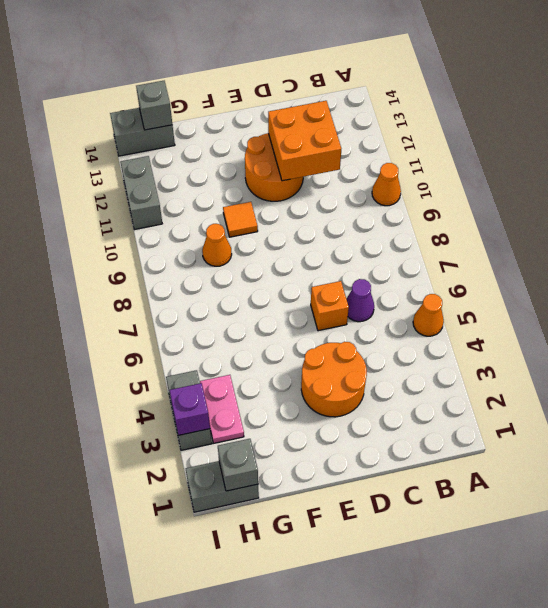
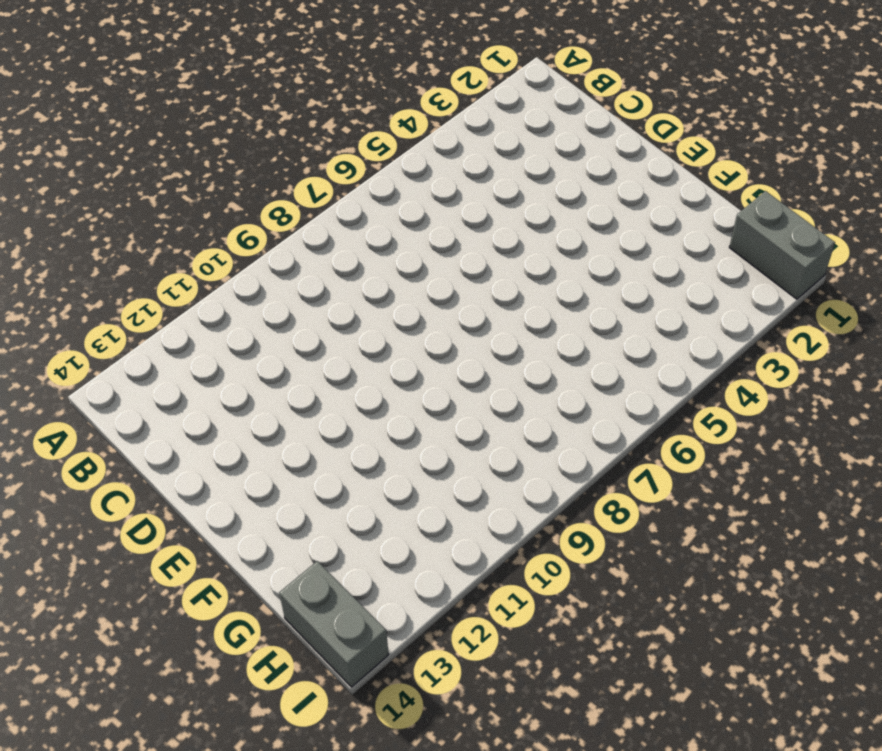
none -> orange 1x1 cone [413,294,444,336]
none -> orange 1x1 cone [372,163,401,206]
none -> purple 1x1 cone [346,279,374,322]

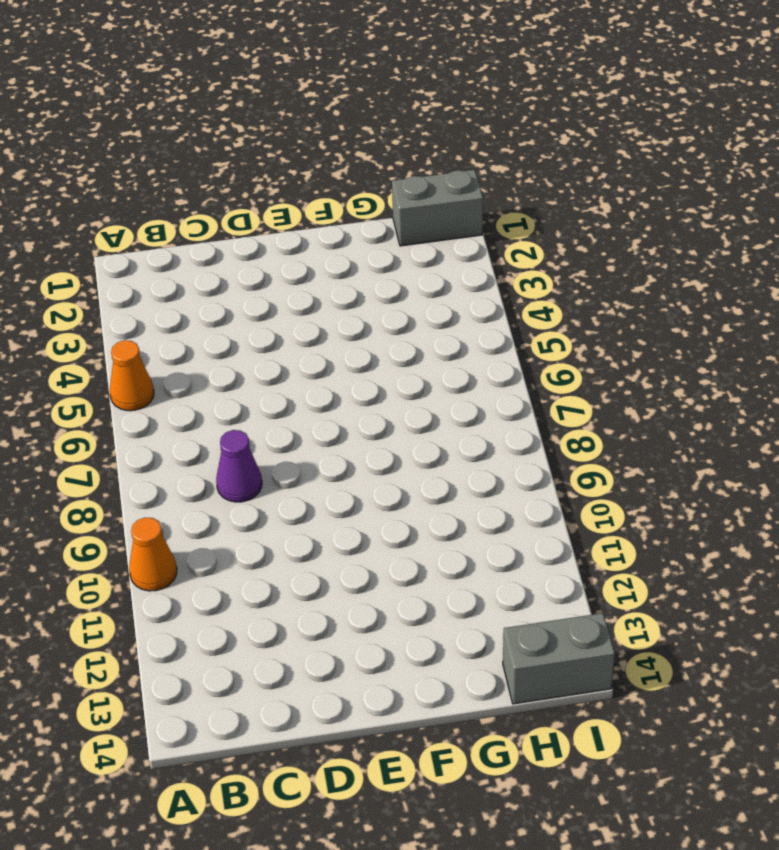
purple 1x1 cone [216,430,262,502] -> purple 1x1 cone moved to [346,279,374,322]
none -> orange 2x2 round brick [301,342,367,417]
none -> orange 1x1 brick [311,281,349,331]
none -> orange 2x2 round brick [245,133,303,201]

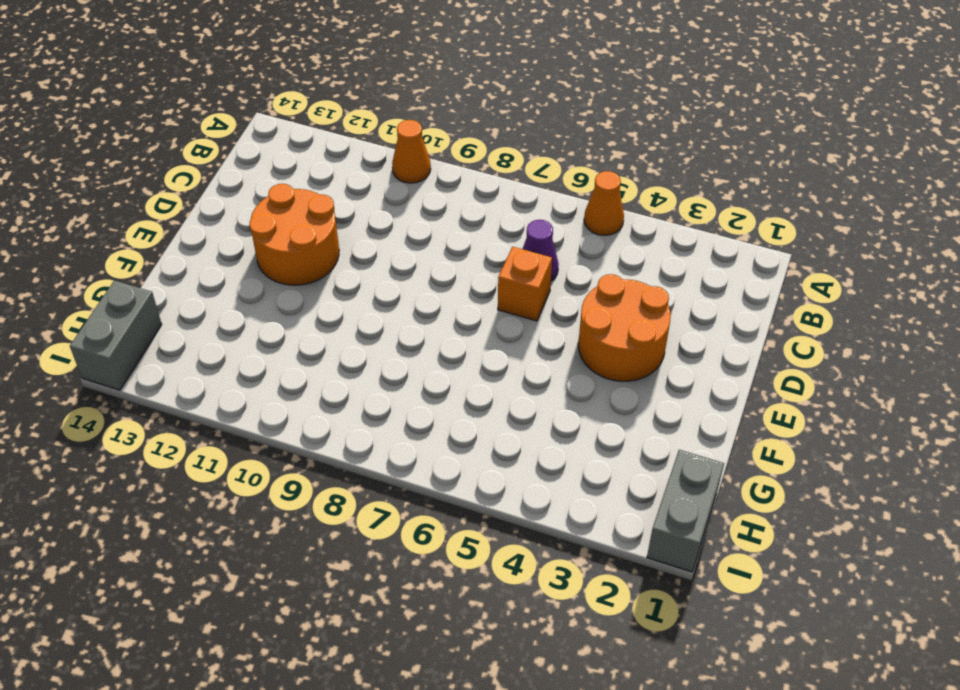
none -> orange 1x1 tile [223,202,258,237]
none -> orange 1x1 cone [202,224,232,266]
none -> pink 1x2 plate [200,375,244,443]

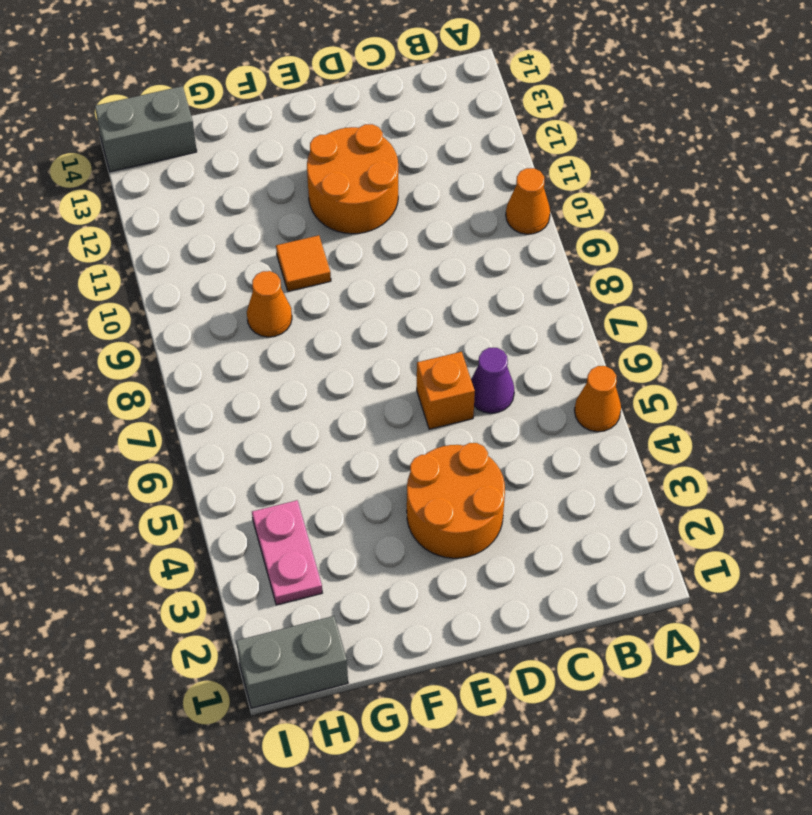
none -> grey 1x2 brick [166,370,212,450]
none -> grey 1x2 brick [120,156,162,230]
none -> orange 2x2 brick [268,101,341,181]

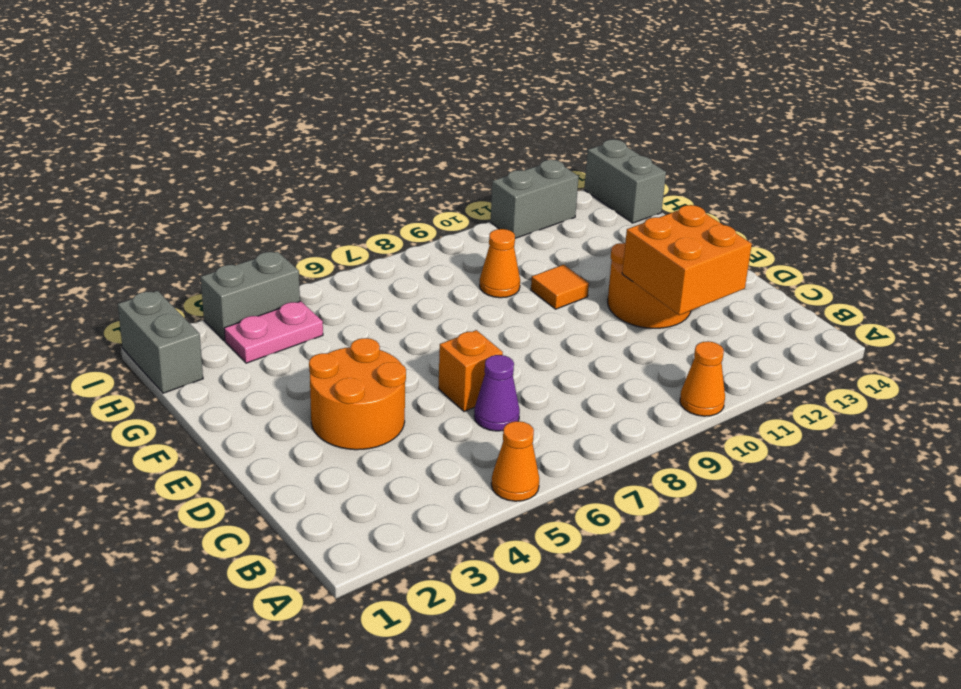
none -> grey 1x1 brick [218,439,258,491]
none -> grey 1x1 brick [136,81,172,130]
none -> purple 1x1 brick [169,383,210,435]

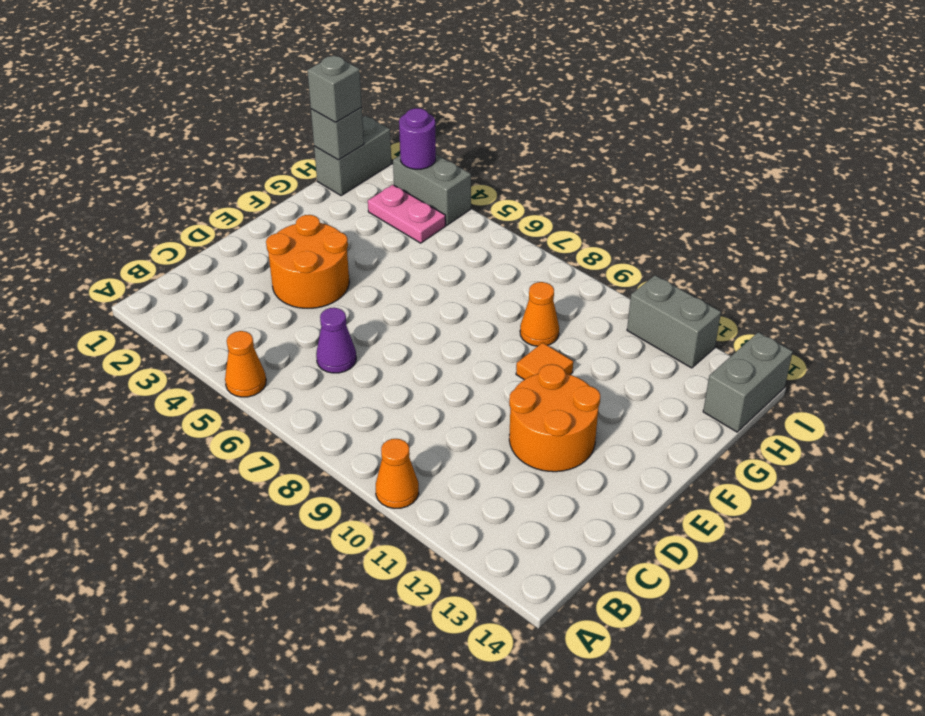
grey 1x1 brick [307,55,362,122] -> grey 1x1 brick moved to [136,81,172,130]
purple 1x1 round brick [399,108,436,169] -> purple 1x1 brick [169,383,210,435]
none -> orange 1x1 brick [311,281,349,331]
none -> orange 2x2 brick [268,101,341,181]

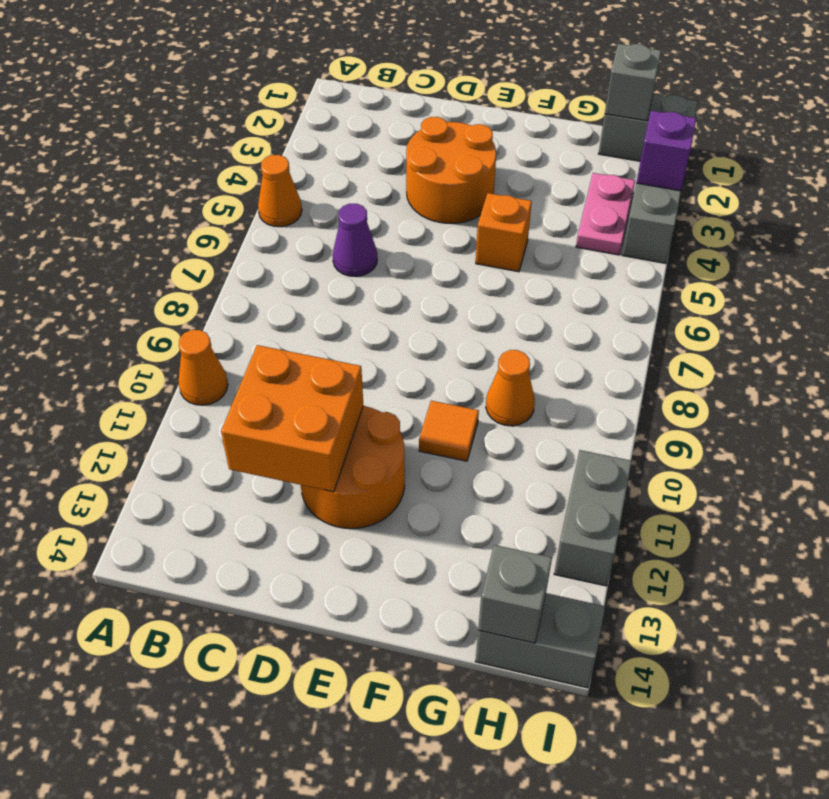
orange 1x1 brick [476,193,532,272] -> orange 1x1 brick moved to [311,281,349,331]

